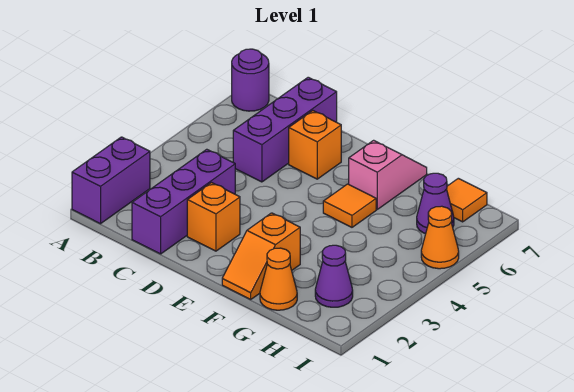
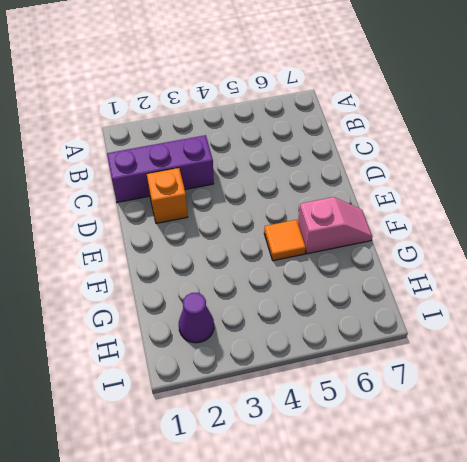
none -> purple 1x2 brick [72,137,150,224]
none -> purple 1x1 round brick [232,49,269,111]
none -> purple 1x3 brick [233,77,337,182]

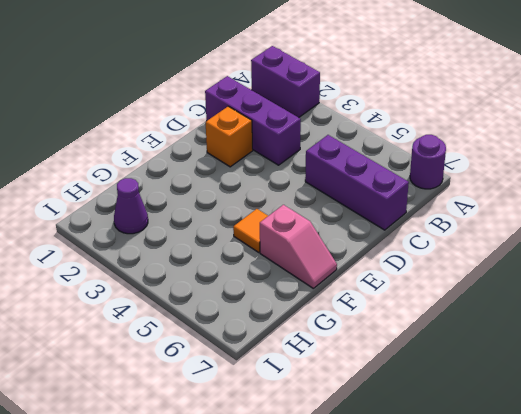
none -> orange 1x1 brick [289,111,341,179]
none -> orange 1x2 slope [222,213,300,299]
none -> orange 1x1 cone [260,248,297,310]

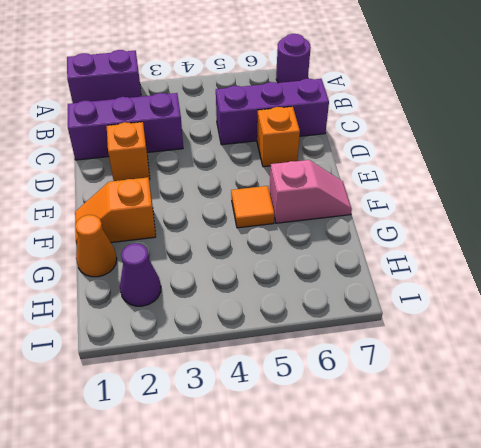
none -> purple 1x1 cone [417,173,454,234]
none -> orange 1x1 tile [447,178,487,222]
none -> orange 1x1 cone [421,206,459,269]

